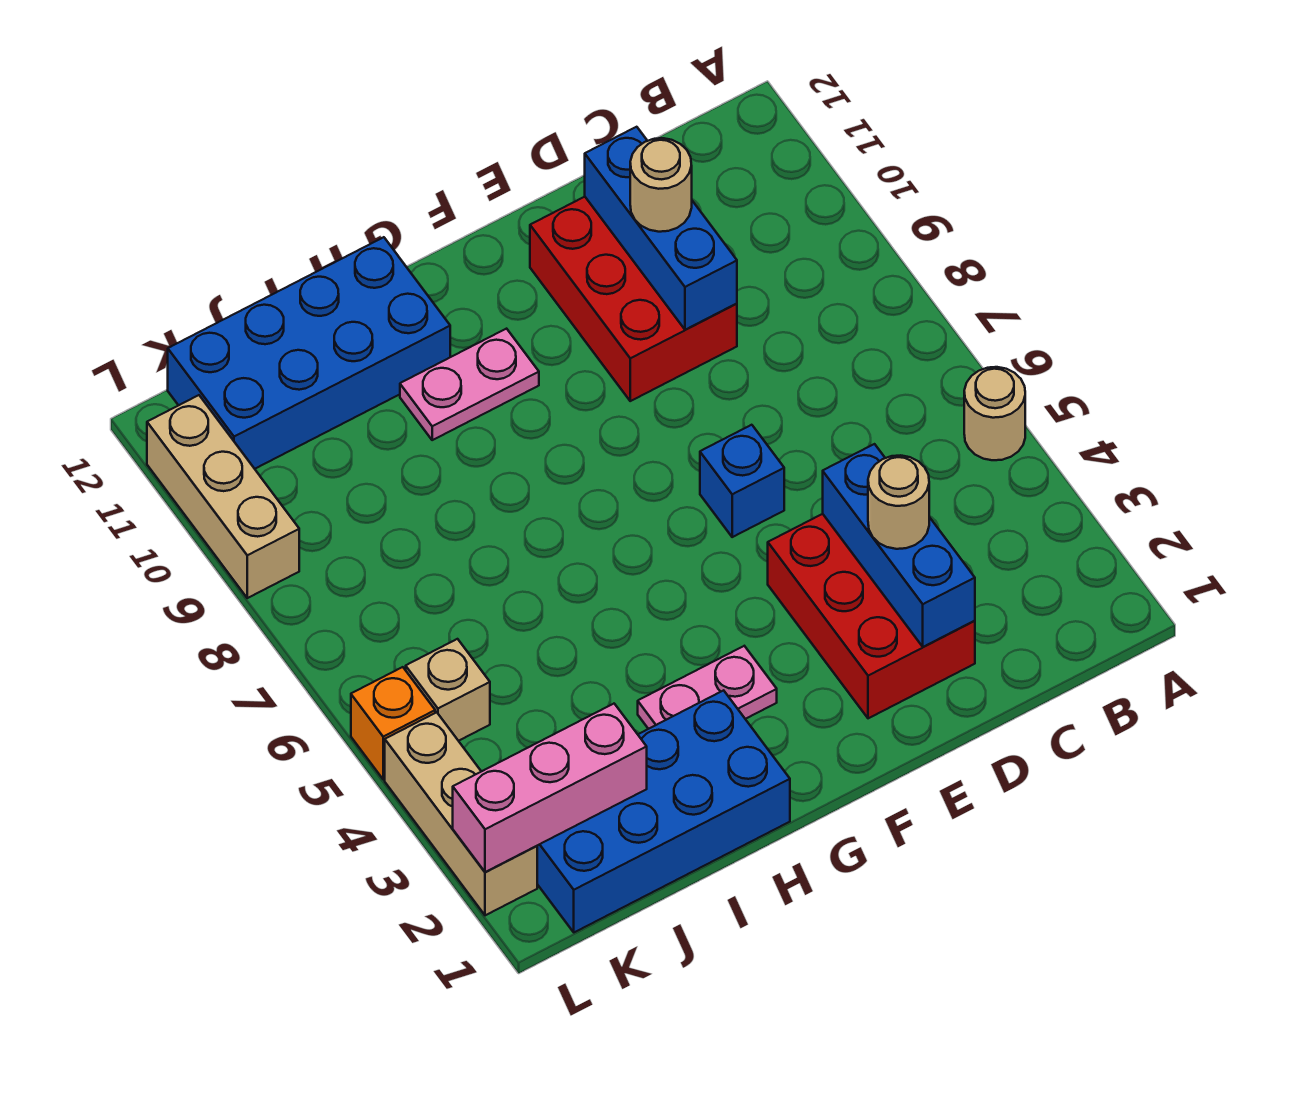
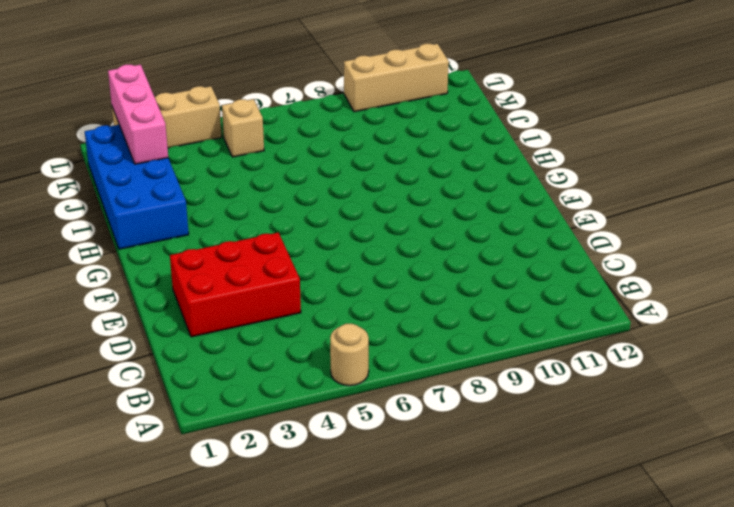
none -> red 2x3 brick [530,197,737,401]
none -> blue 1x1 brick [700,425,784,537]
none -> pink 1x2 plate [638,646,777,729]

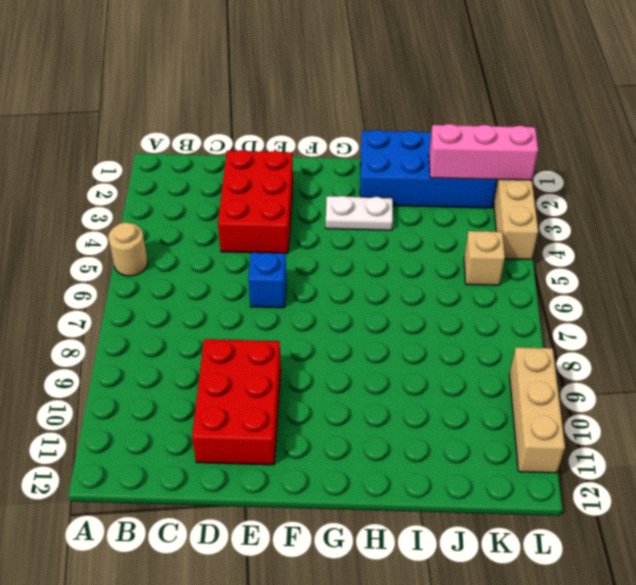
white 1x2 plate [326,196,393,230] -> pink 1x2 plate [638,646,777,729]
none -> pink 1x2 plate [400,329,539,440]
none -> blue 2x4 brick [168,237,450,469]
none -> orange 1x1 brick [351,667,435,779]

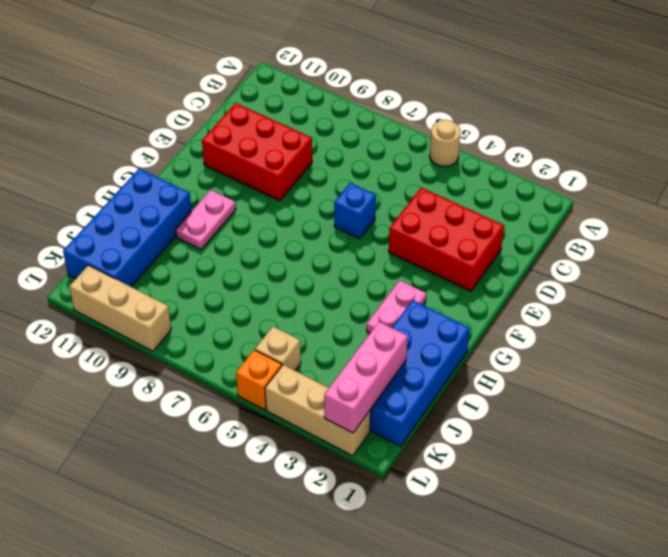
none -> blue 1x3 brick [823,444,975,647]
none -> blue 1x3 brick [585,127,737,330]
none -> tan 1x1 round brick [868,455,929,549]

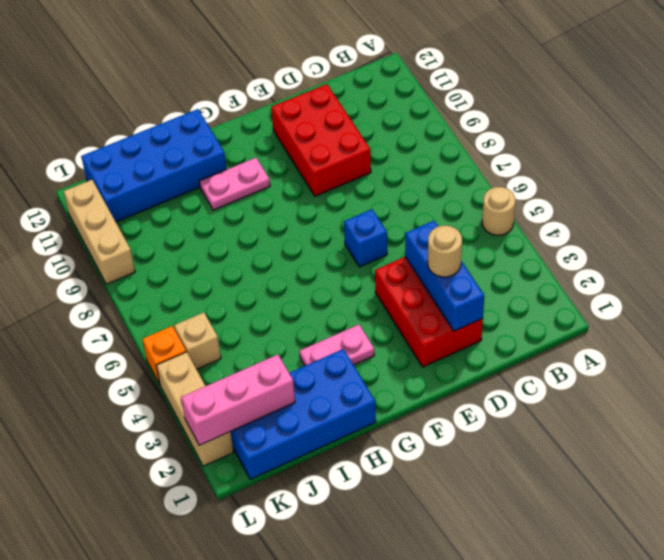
none -> blue 1x3 brick [585,127,737,330]
none -> tan 1x1 round brick [630,138,692,232]

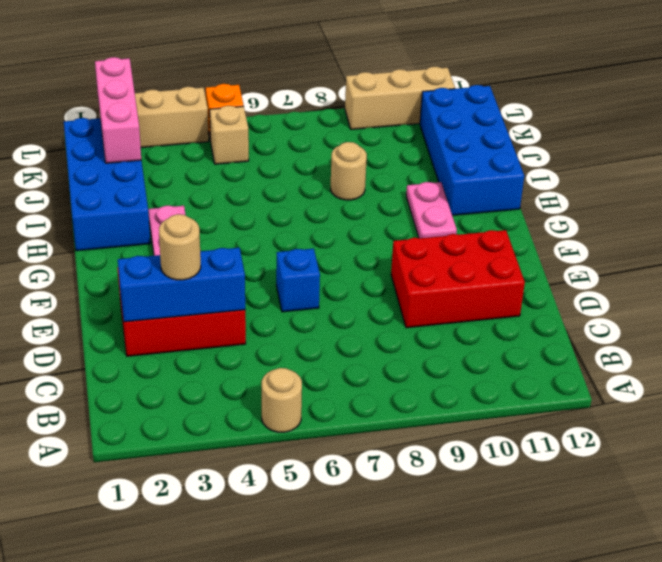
tan 1x1 round brick [331,142,367,200] -> tan 1x1 round brick moved to [630,138,692,232]
none -> blue 1x3 brick [585,127,737,330]

